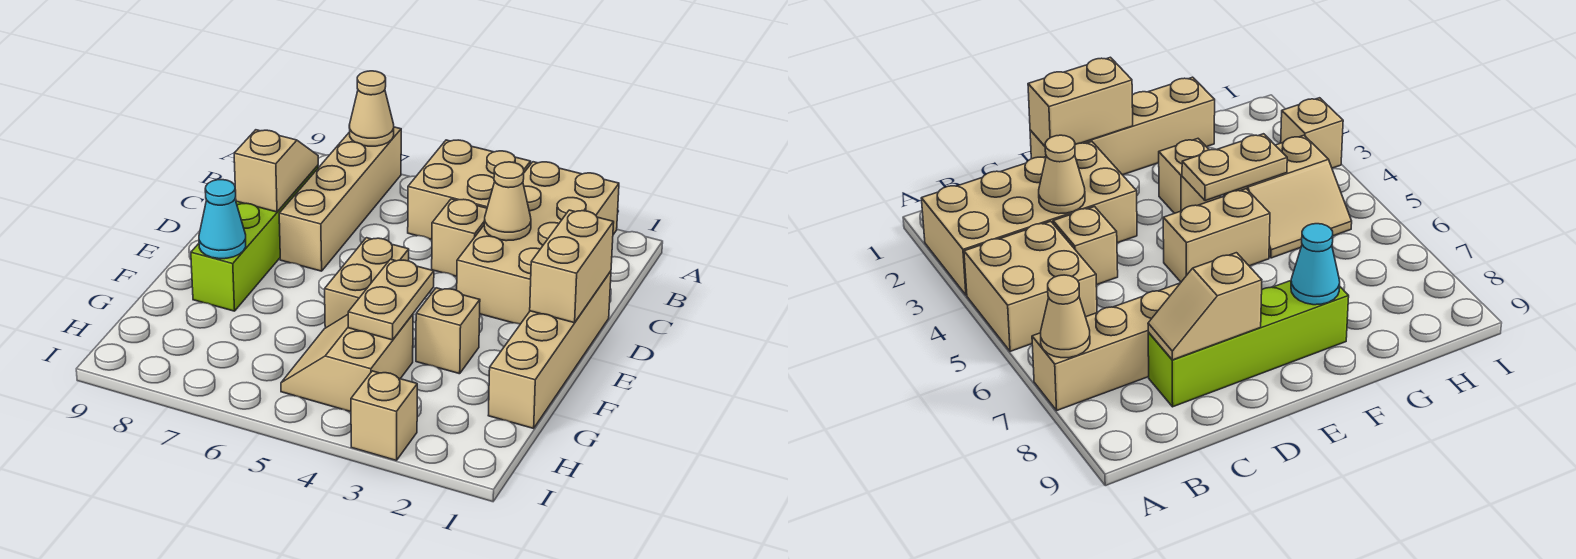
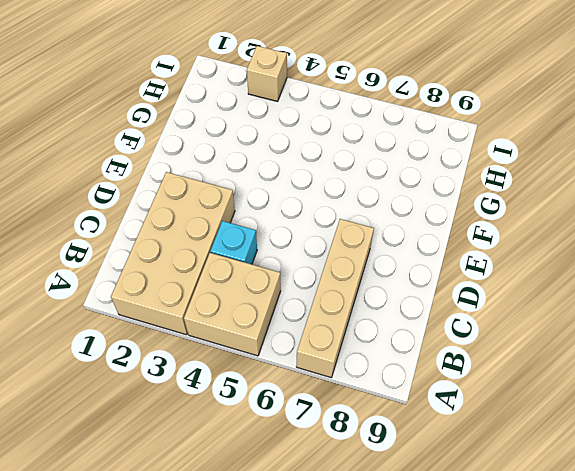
cyan 1x1 brick [210,221,257,264] -> tan 1x1 brick [432,199,487,276]
none -> lime 1x4 brick [191,166,319,311]
none -> tan 1x4 brick [488,271,611,428]
none -> tan 1x2 brick [325,238,409,328]

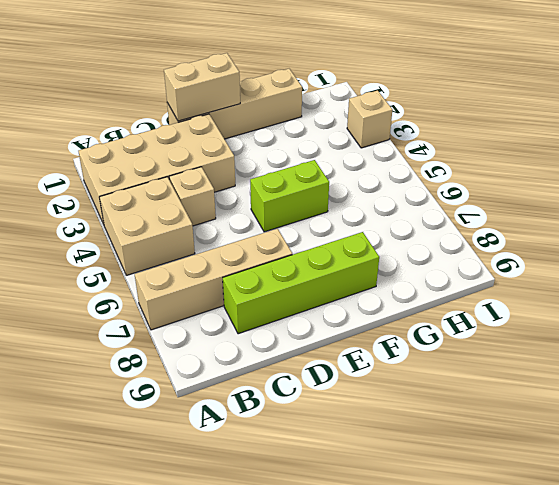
lime 1x2 brick [250,160,329,232] -> tan 1x2 brick [325,238,409,328]
none -> tan 1x1 brick [416,288,480,374]
none -> tan 2x2 slope [281,314,413,412]
none -> tan 1x1 cone [349,71,394,146]

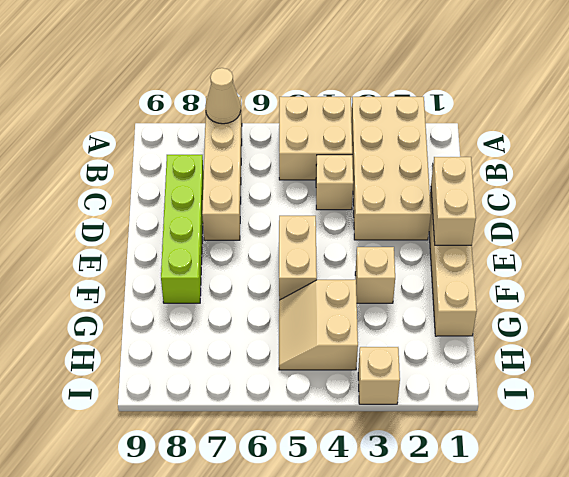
none -> tan 1x1 cone [484,162,531,241]
none -> tan 1x2 slope [234,130,318,212]
none -> tan 1x2 plate [348,259,434,340]

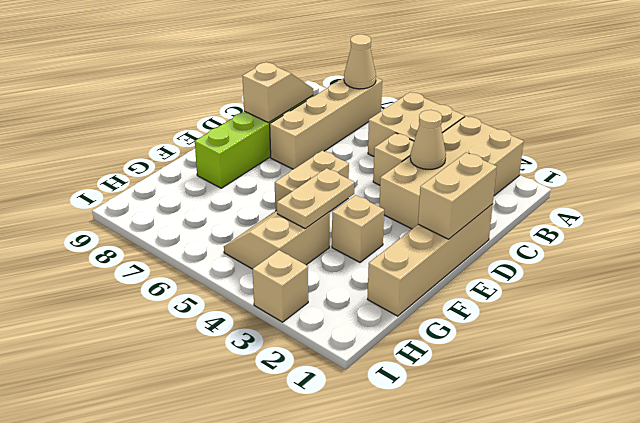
none -> cyan 1x1 cone [199,180,246,259]

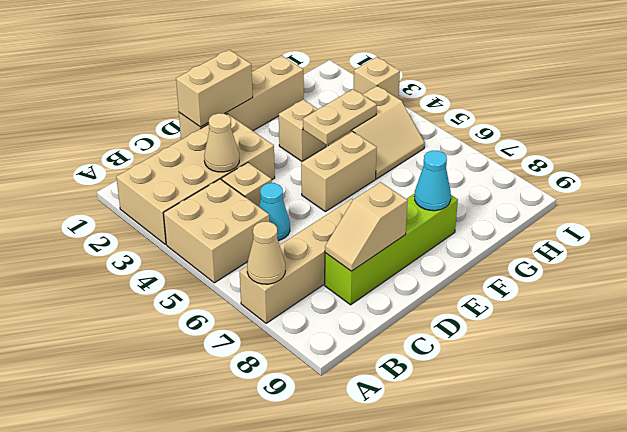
cyan 1x1 cone [259,183,290,241] -> none

